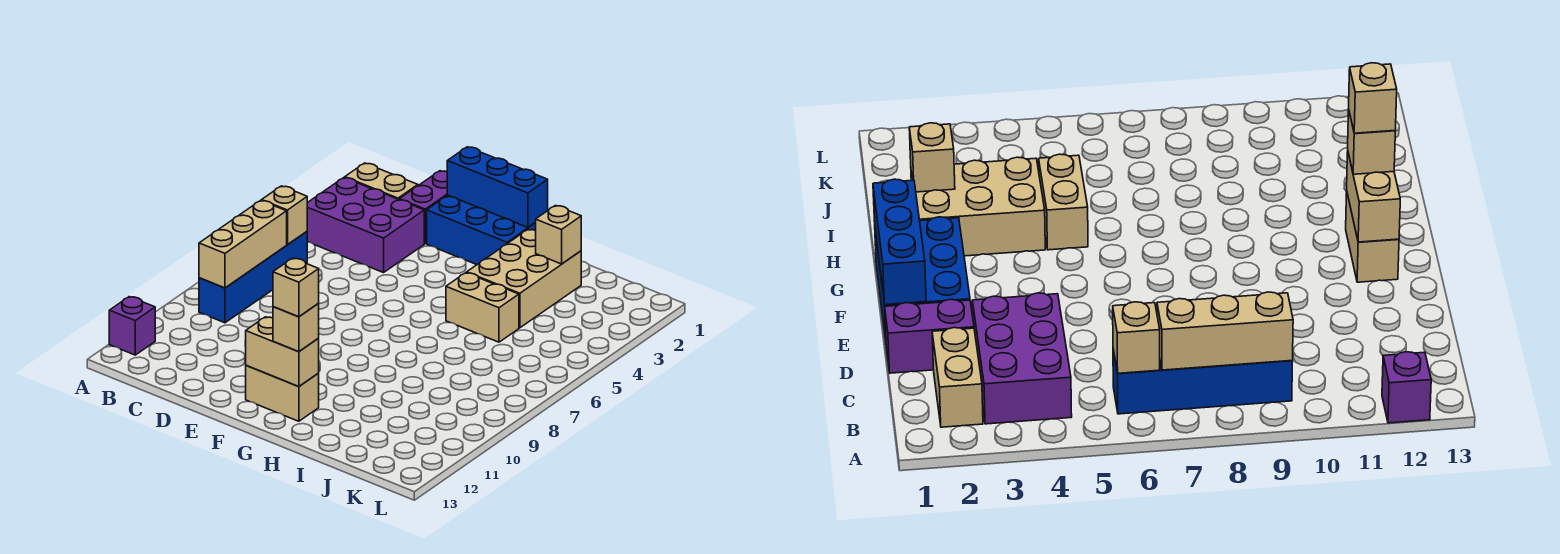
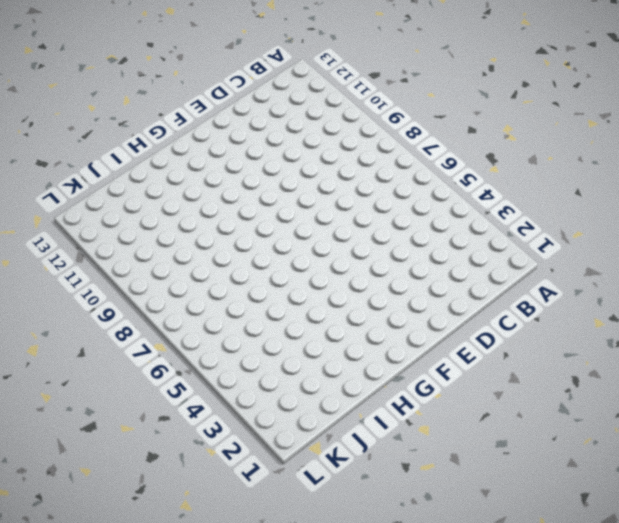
none -> purple 1x1 brick [109,297,155,355]
none -> tan 1x2 brick [345,163,418,200]
none -> purple 2x3 brick [307,178,424,273]

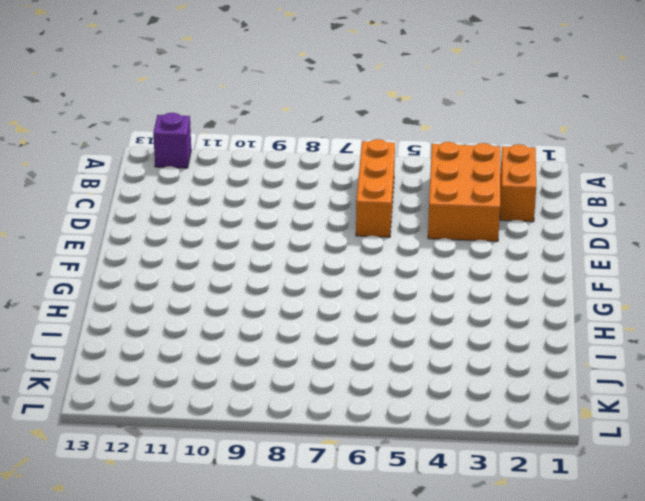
orange 1x2 brick [500,144,536,222] -> tan 1x2 brick [345,163,418,200]
orange 2x3 brick [428,142,500,241] -> purple 2x3 brick [307,178,424,273]
orange 1x3 brick [356,139,395,237] -> blue 1x4 brick [199,231,307,323]
none -> purple 1x2 brick [399,171,447,244]
none -> blue 2x3 brick [427,195,536,265]
none -> tan 1x2 brick [246,366,319,421]

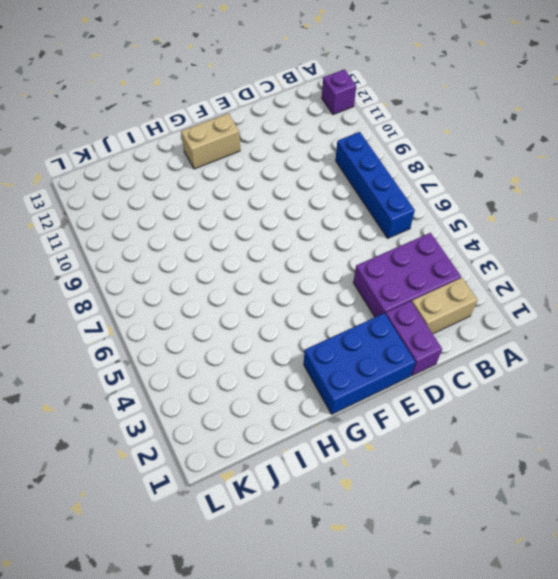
none -> tan 2x3 brick [467,229,581,328]
none -> tan 1x2 brick [446,273,519,342]
none -> tan 1x1 brick [262,186,307,245]

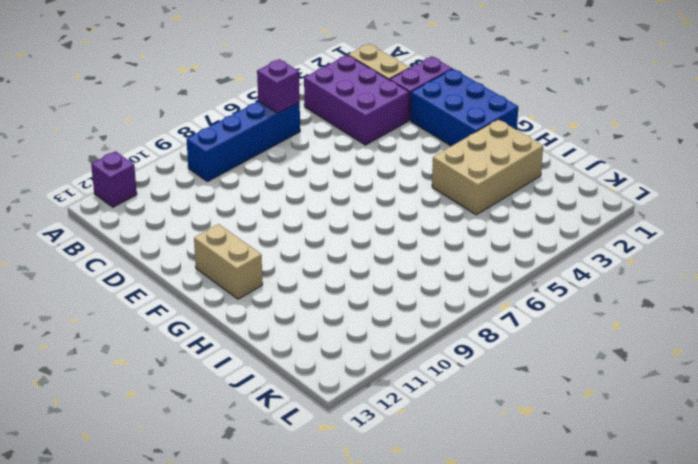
purple 1x1 brick [257,59,300,113] -> tan 1x1 brick [262,186,307,245]
none -> tan 1x2 brick [446,273,519,342]
none -> tan 1x3 brick [199,200,287,288]
none -> blue 1x3 brick [447,147,548,227]

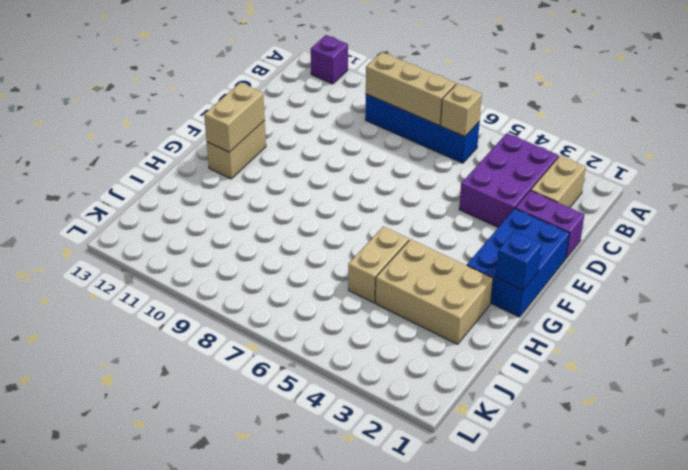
blue 1x1 brick [495,231,542,290] -> blue 1x3 brick [447,147,548,227]
none -> tan 1x1 brick [535,206,581,264]
none -> tan 1x1 brick [273,303,319,352]
none -> tan 1x1 brick [273,258,319,317]

